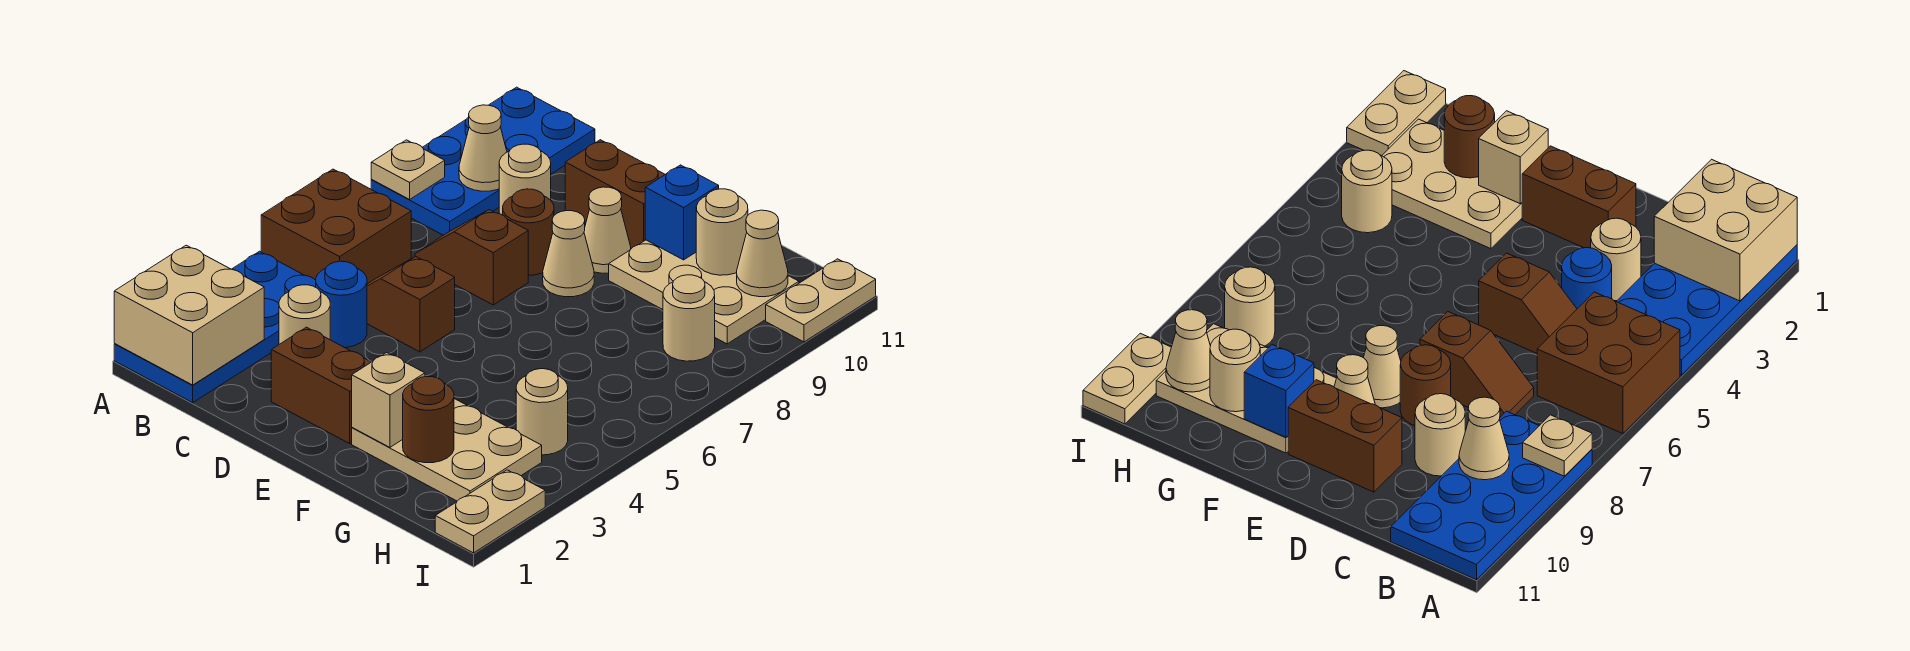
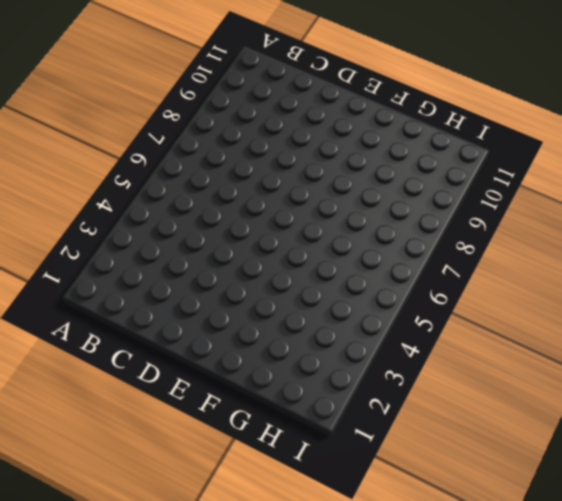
none -> blue 2x4 plate [114,251,316,403]
none -> brown 2x2 brick [261,169,411,284]
none -> blue 2x4 plate [371,87,595,235]

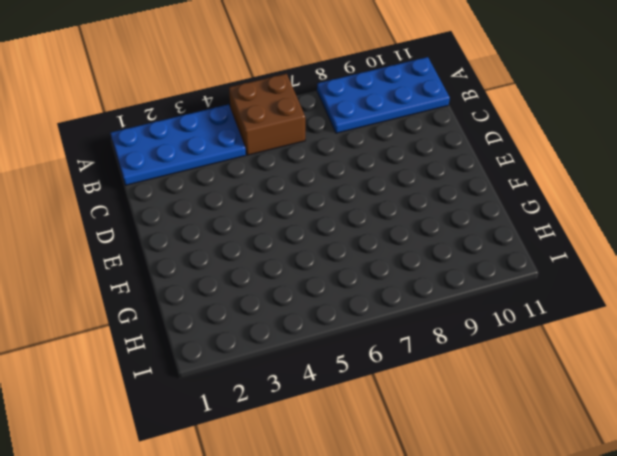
none -> tan 1x1 round brick [279,285,330,344]
none -> blue 1x1 round brick [316,261,367,348]
none -> brown 1x2 slope [367,256,455,352]

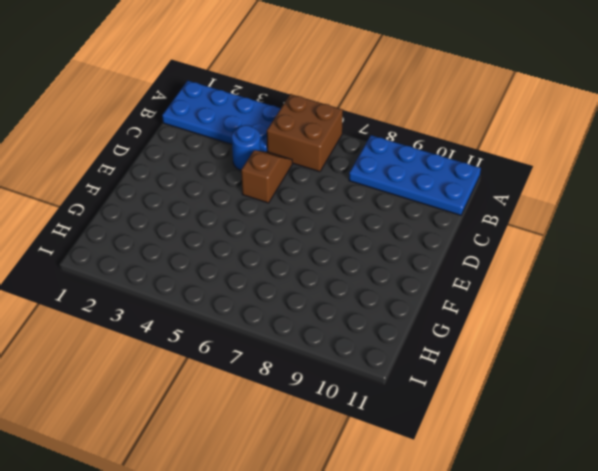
none -> tan 1x1 round brick [279,285,330,344]
none -> brown 1x2 slope [415,210,528,305]
none -> tan 1x1 round brick [499,144,551,215]

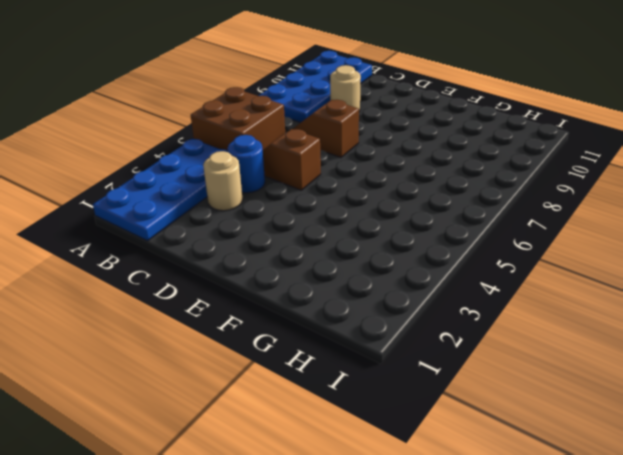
none -> brown 1x2 brick [271,327,371,443]
none -> brown 1x1 round brick [503,189,554,275]
none -> brown 1x2 brick [565,140,665,249]

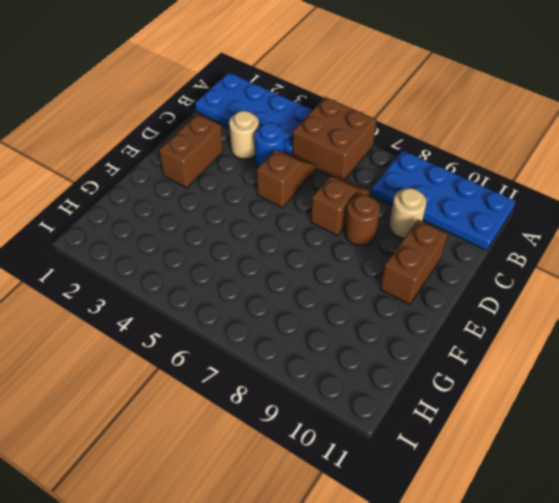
none -> tan 1x1 cone [543,211,594,297]
none -> tan 1x1 cone [584,187,631,273]
none -> tan 2x3 plate [352,399,542,501]

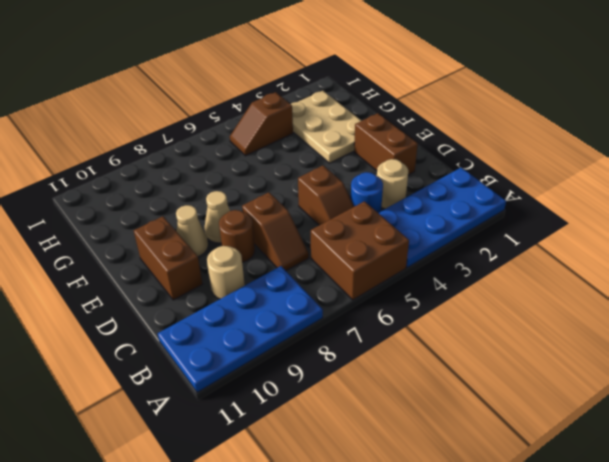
brown 1x2 slope [230,92,293,156] -> tan 1x1 round brick [516,369,568,455]
none -> tan 2x3 plate [609,240,799,344]
none -> tan 1x1 round brick [663,275,715,361]
none -> tan 1x2 plate [435,470,545,553]

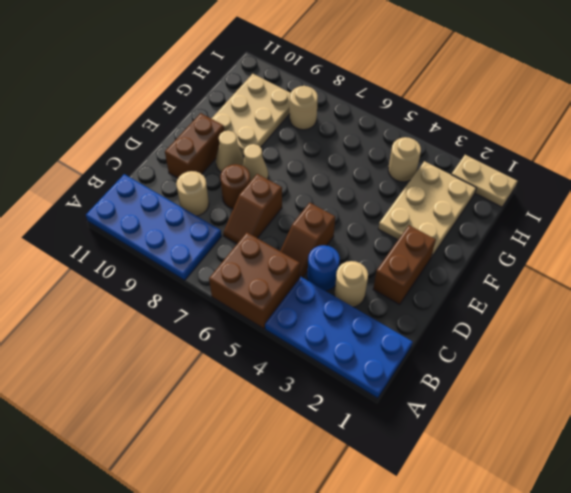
none -> tan 1x2 plate [766,259,876,342]
none -> tan 2x2 brick [114,245,264,385]
none -> tan 1x1 plate [371,140,445,199]

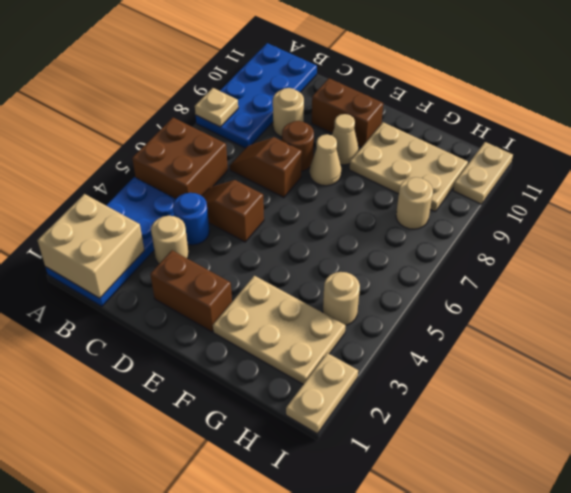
none -> tan 1x1 cone [459,105,507,191]
none -> tan 1x1 brick [352,353,425,447]
none -> blue 1x1 brick [645,165,719,260]

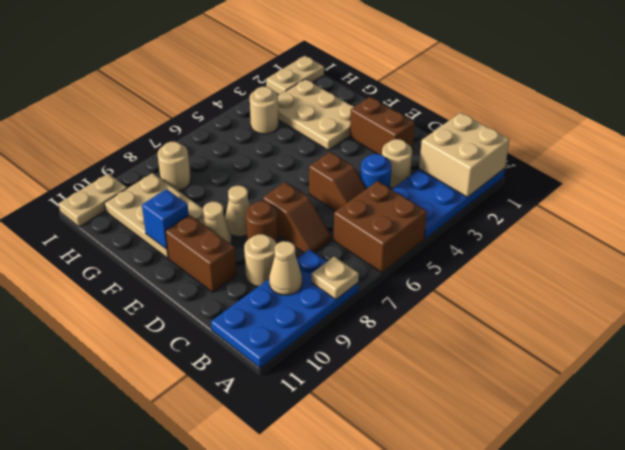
none -> tan 1x1 brick [352,353,425,447]
none -> brown 1x1 round brick [403,376,454,463]
none -> tan 1x1 round brick [696,189,748,275]

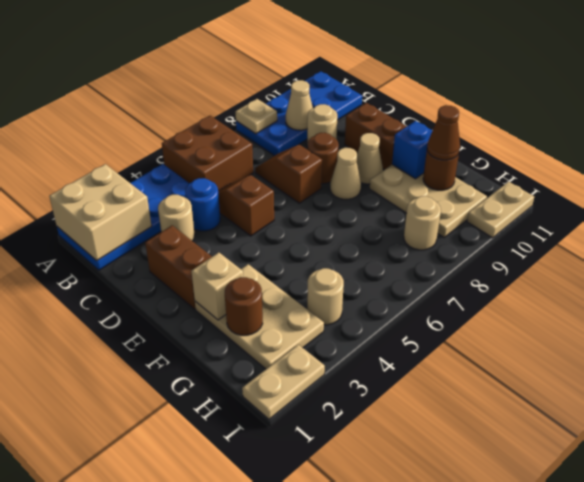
brown 1x1 round brick [423,151,459,190] -> tan 1x1 round brick [696,189,748,275]
brown 1x1 cone [427,105,460,160] -> none
none -> tan 1x1 cone [737,210,788,297]

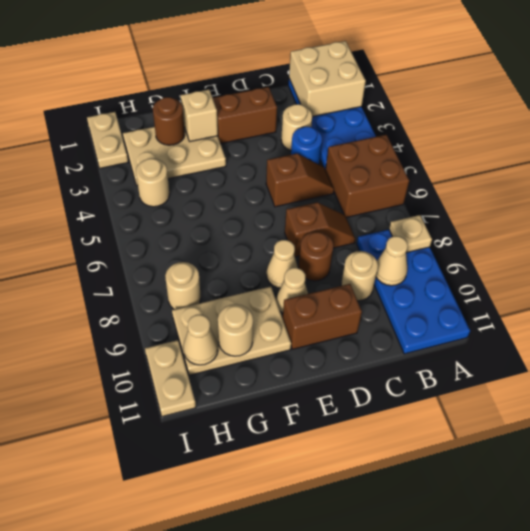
none -> blue 1x1 brick [645,165,719,260]

